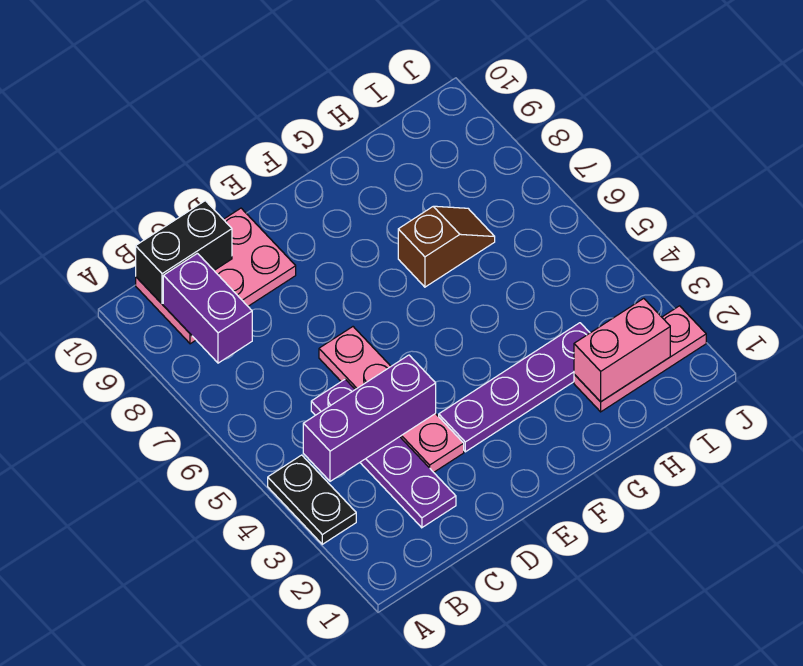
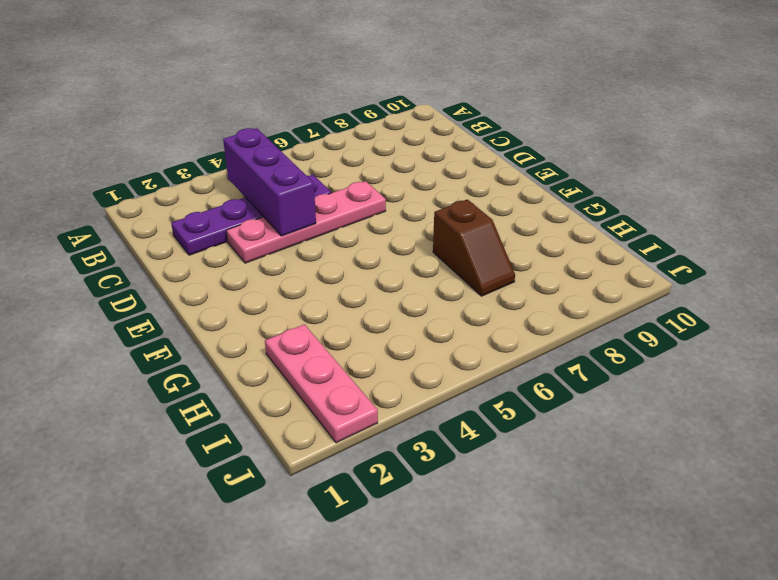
none -> black 1x2 plate [268,455,356,544]
none -> pink 2x3 plate [136,208,296,344]

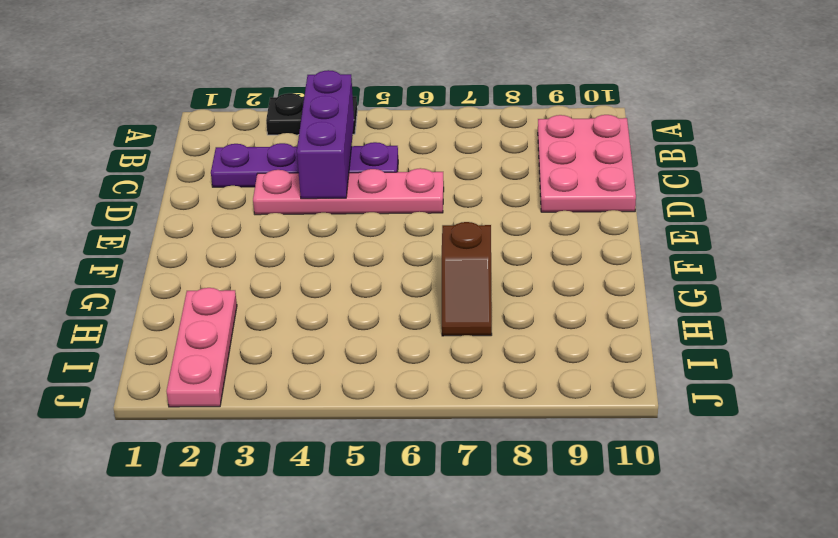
none -> purple 1x4 plate [439,323,590,452]
none -> purple 1x2 brick [163,253,252,363]

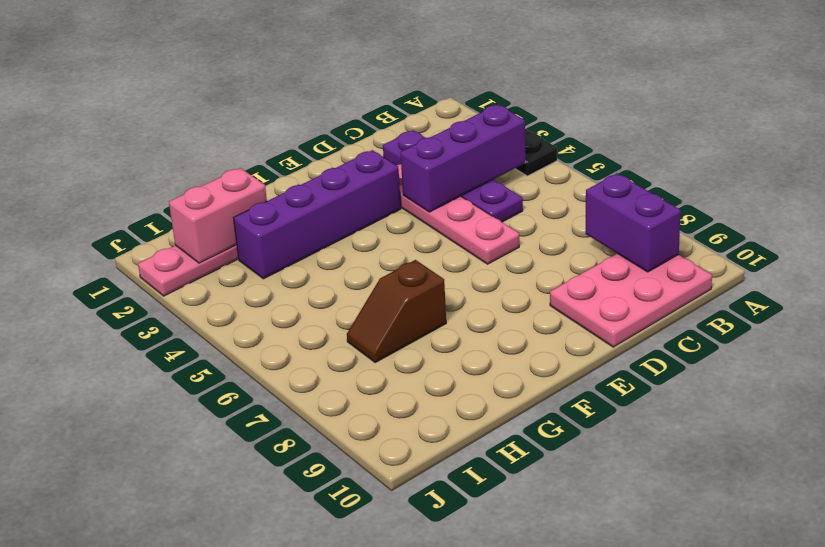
purple 1x4 brick [234,150,401,279] -> purple 1x4 plate [439,323,590,452]
none -> black 1x2 brick [136,201,232,304]

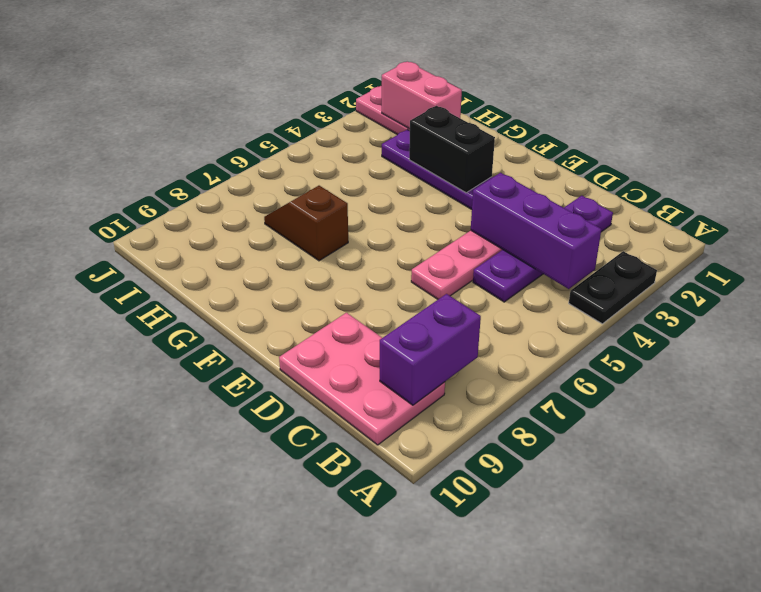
black 1x2 brick [409,106,495,193] -> black 1x2 brick moved to [136,201,232,304]

